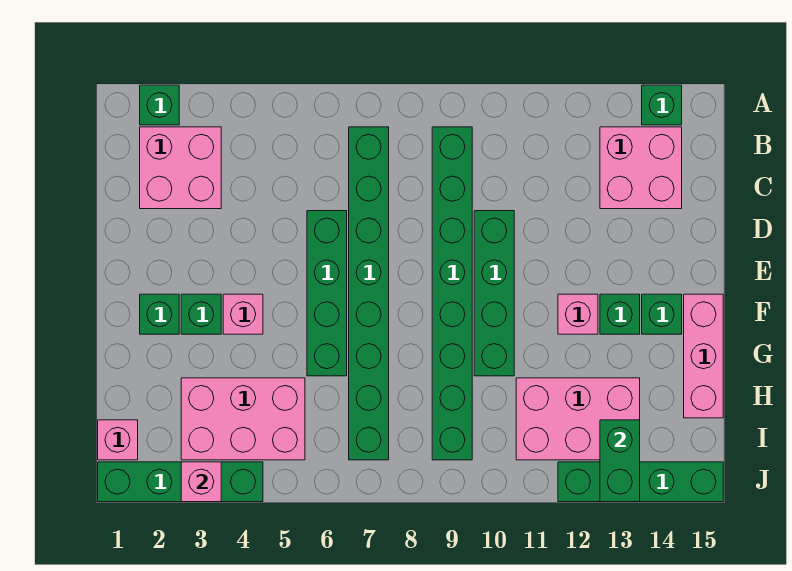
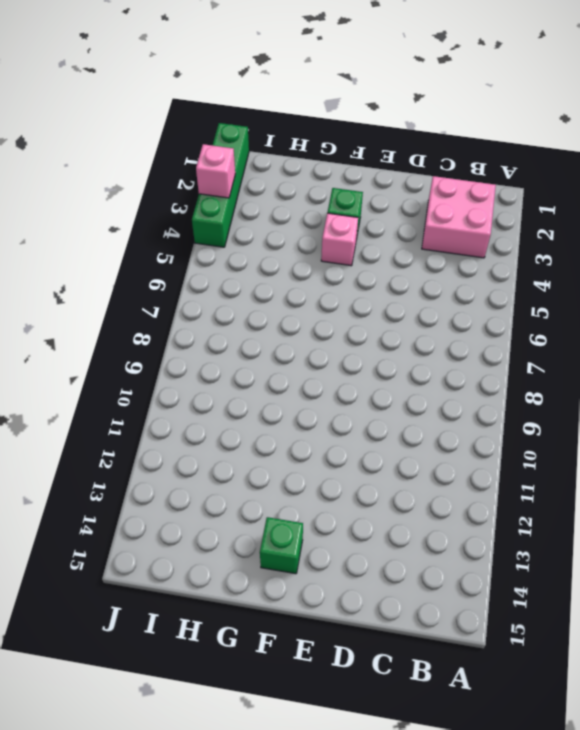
none -> green 1x1 brick [140,85,179,125]
none -> green 1x1 brick [642,85,682,125]
none -> green 1x8 brick [349,127,389,460]

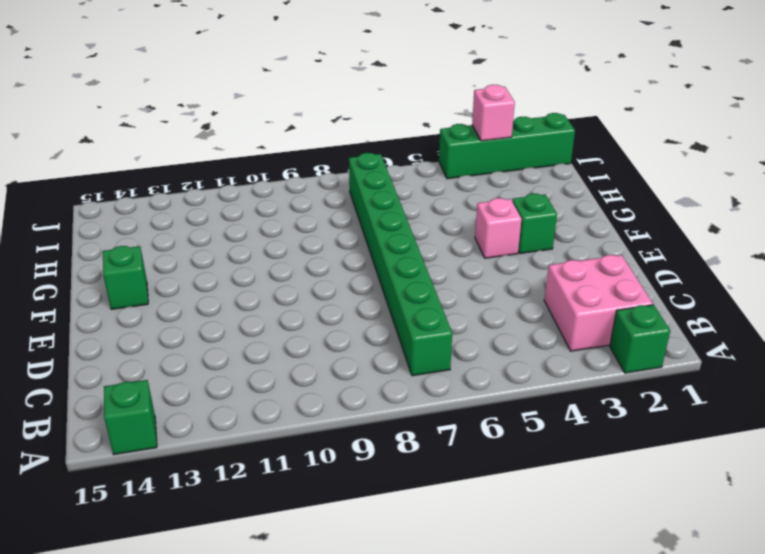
none -> green 1x8 brick [432,127,472,460]
none -> pink 2x2 brick [600,127,682,209]
none -> green 1x4 brick [307,211,347,376]

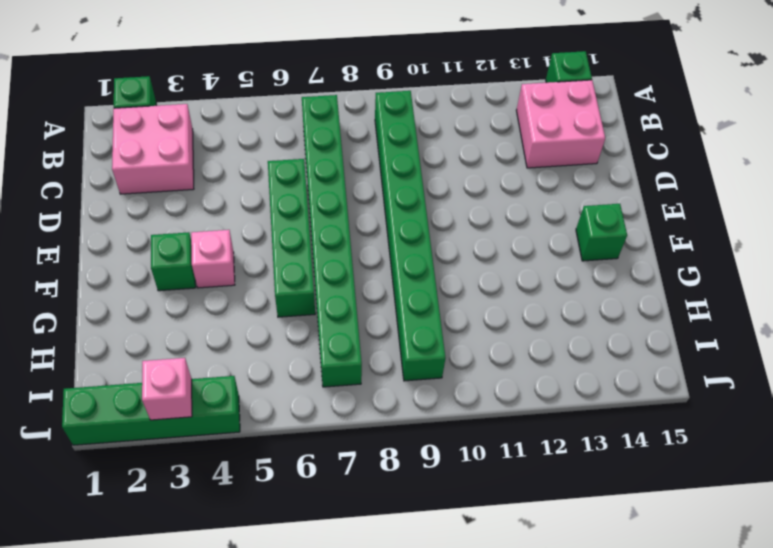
none -> green 1x4 brick [474,211,514,376]
none -> green 1x1 brick [140,294,179,334]
none -> pink 1x1 brick [558,294,598,334]

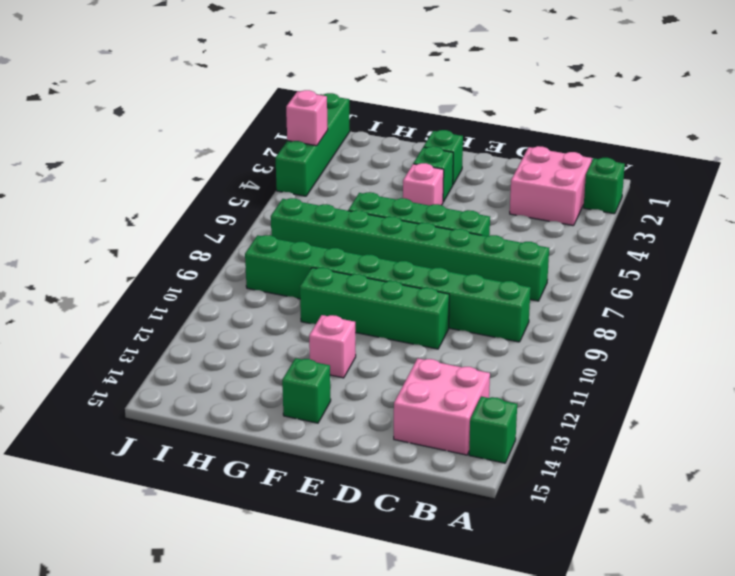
none -> green 1x1 brick [600,294,640,334]
none -> pink 1x3 brick [684,294,723,418]
none -> pink 2x3 brick [181,378,305,460]

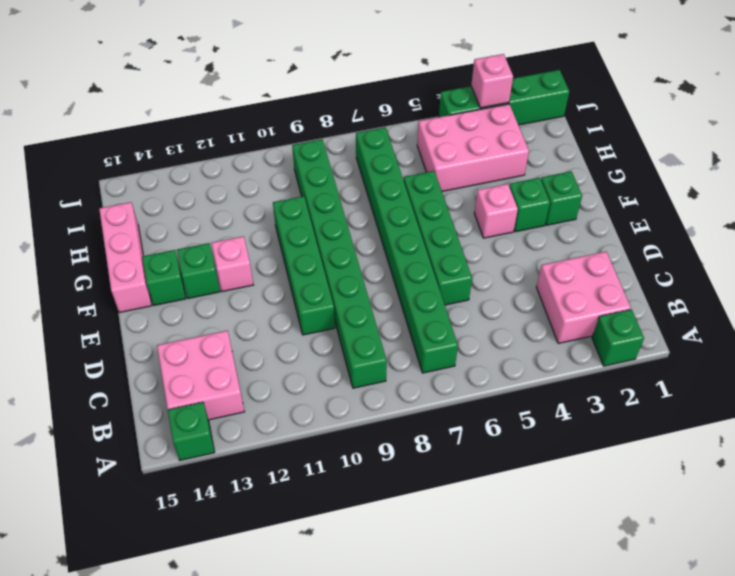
none -> pink 2x3 brick [516,378,640,460]
none -> pink 1x1 brick [98,420,138,460]
none -> green 1x4 brick [558,462,723,502]

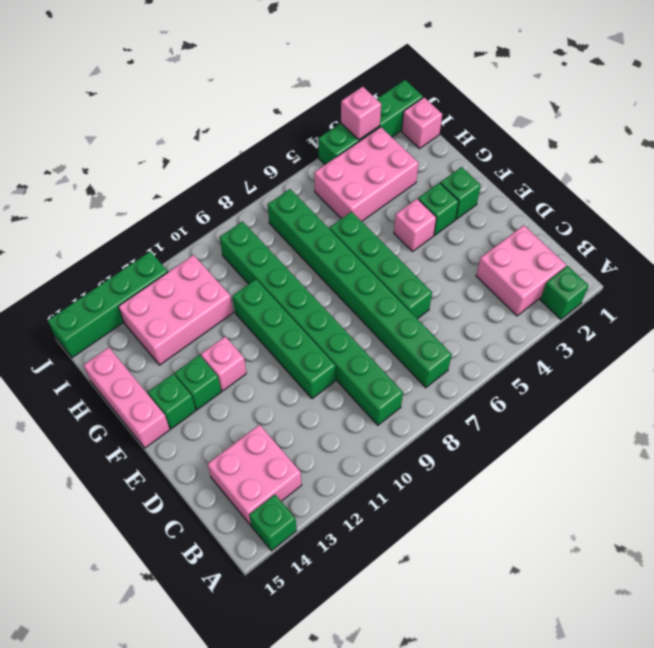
none -> green 1x2 brick [600,420,640,502]

